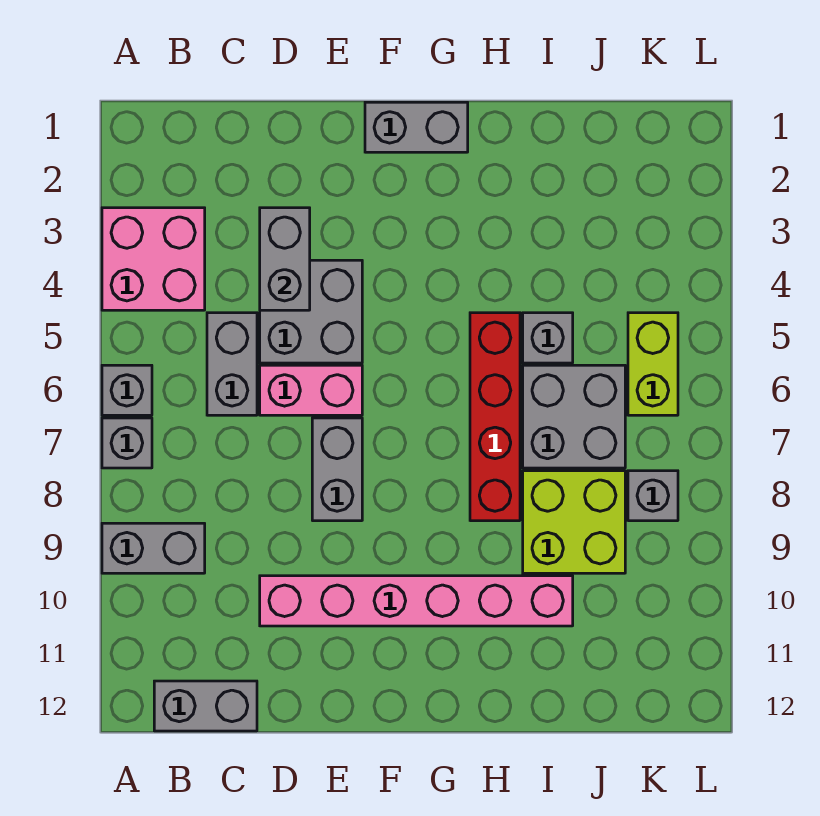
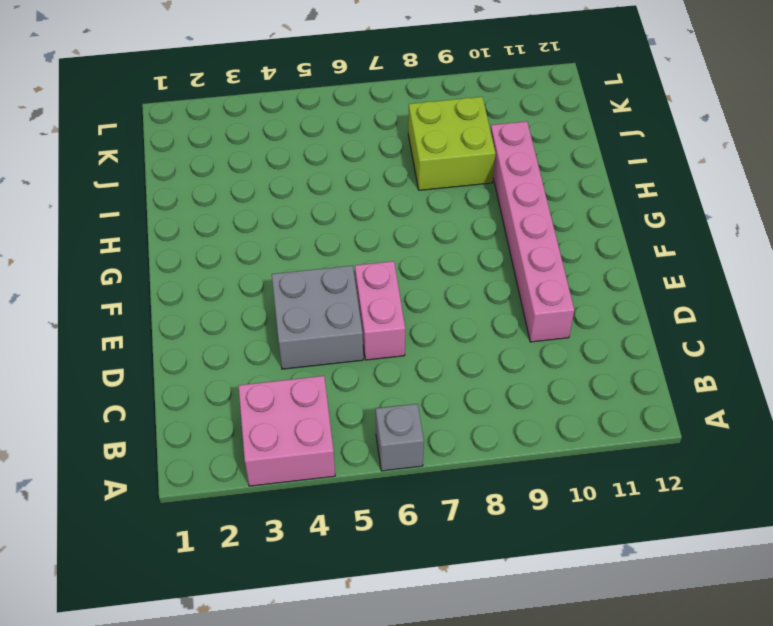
none -> grey 1x1 brick [102,418,152,468]
none -> grey 1x2 brick [102,523,205,573]
none -> grey 1x2 brick [154,681,257,731]

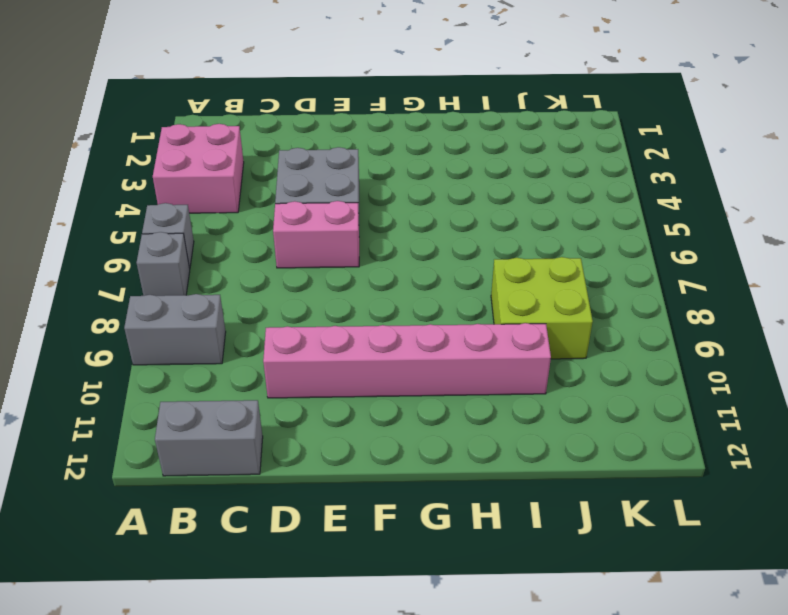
none -> grey 1x2 brick [207,313,257,415]
none -> grey 1x2 brick [312,418,362,521]
none -> grey 1x2 brick [365,102,468,152]

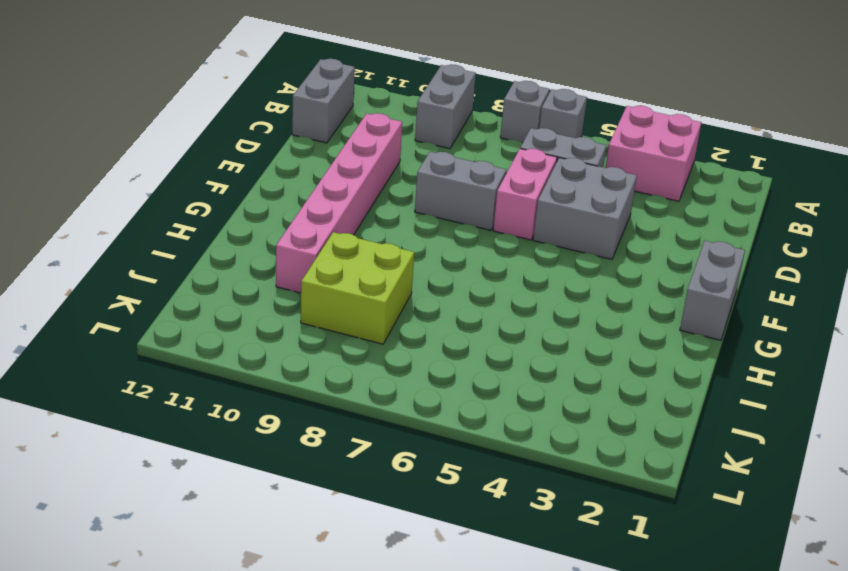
none -> red 1x4 brick [470,313,520,521]
none -> grey 1x1 brick [523,313,573,363]
none -> grey 2x2 brick [523,365,625,468]

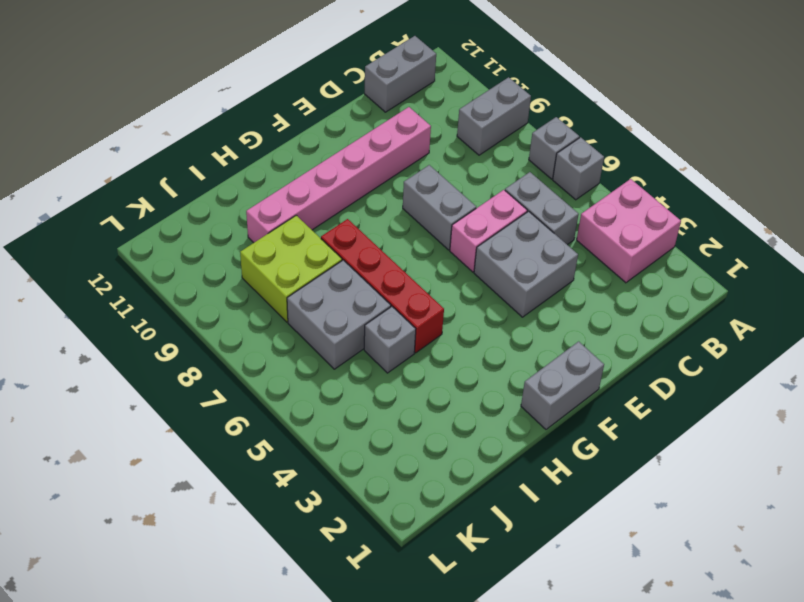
none -> lime 1x2 brick [628,313,678,415]
none -> grey 1x1 brick [628,471,678,521]
none -> grey 1x2 brick [260,208,310,310]

